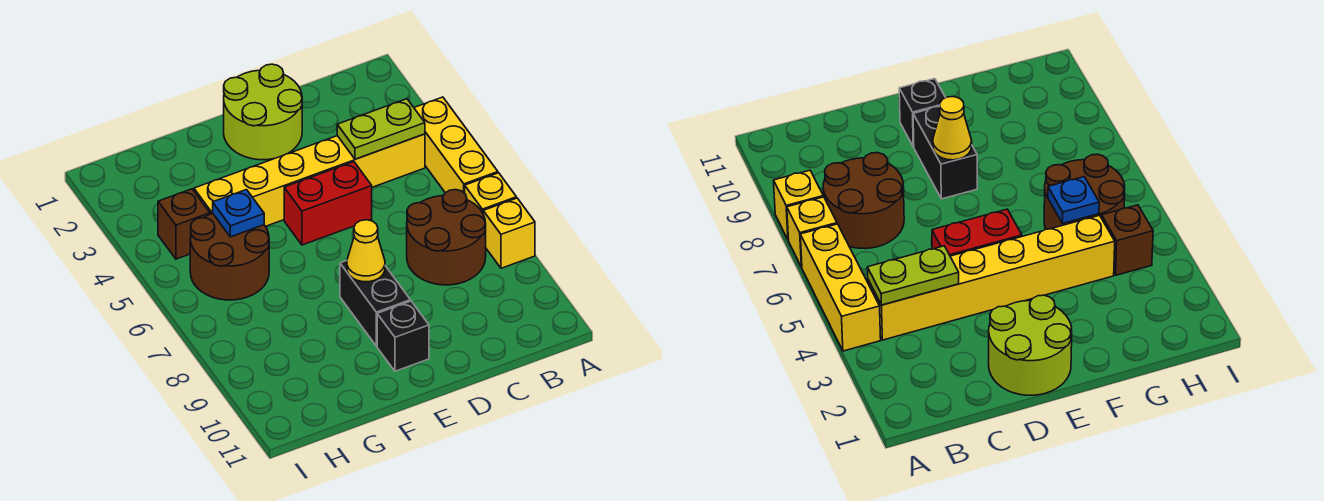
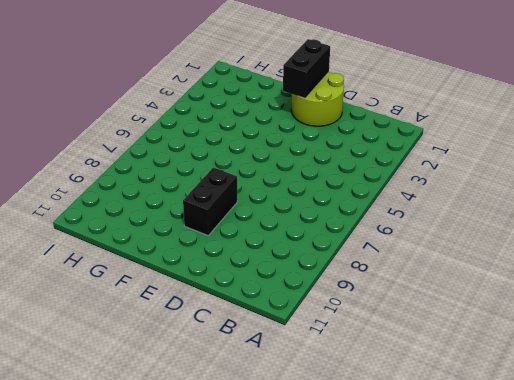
black 1x2 brick [283,39,330,98] -> none
none -> yellow 1x3 brick [414,97,498,193]
none -> yellow 1x1 brick [465,173,516,213]
none -> yellow 1x1 brick [483,198,535,268]

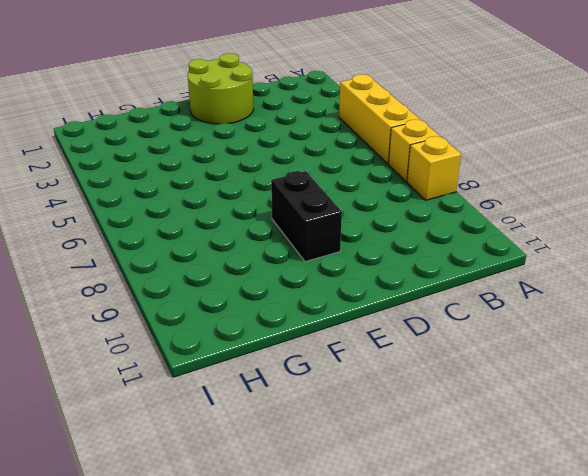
none -> yellow 1x6 brick [194,134,425,226]
none -> brown 2x2 round brick [407,190,486,285]
none -> red 1x2 brick [284,162,372,245]

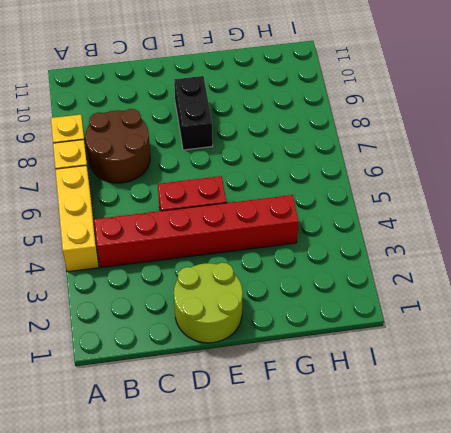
red 1x6 brick [94,195,299,267] -> yellow 1x6 brick [194,134,425,226]
none -> black 1x1 brick [377,301,429,371]
none -> brown 2x2 round brick [190,213,269,300]
none -> brown 1x1 brick [158,189,210,259]

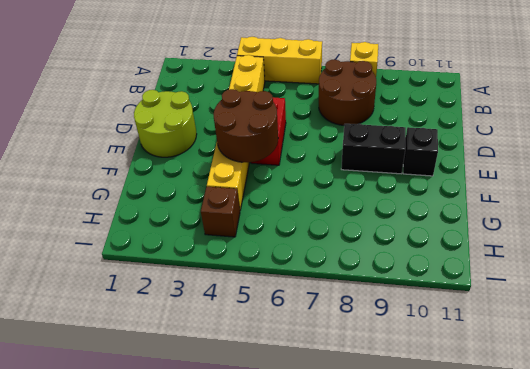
brown 2x2 round brick [214,89,278,162] -> brown 2x2 round brick moved to [190,213,269,300]
none -> yellow 1x1 brick [465,173,516,213]
none -> lime 1x2 plate [337,99,425,159]
none -> yellow 1x1 cone [347,220,385,282]

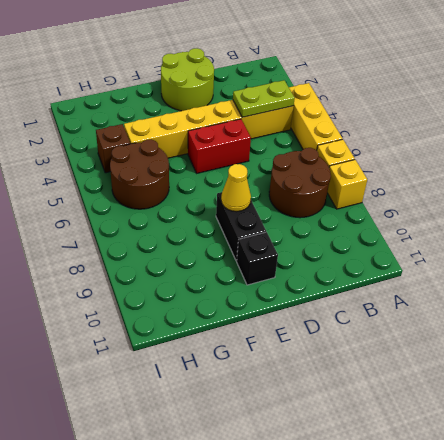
none -> blue 1x1 plate [213,190,264,237]

